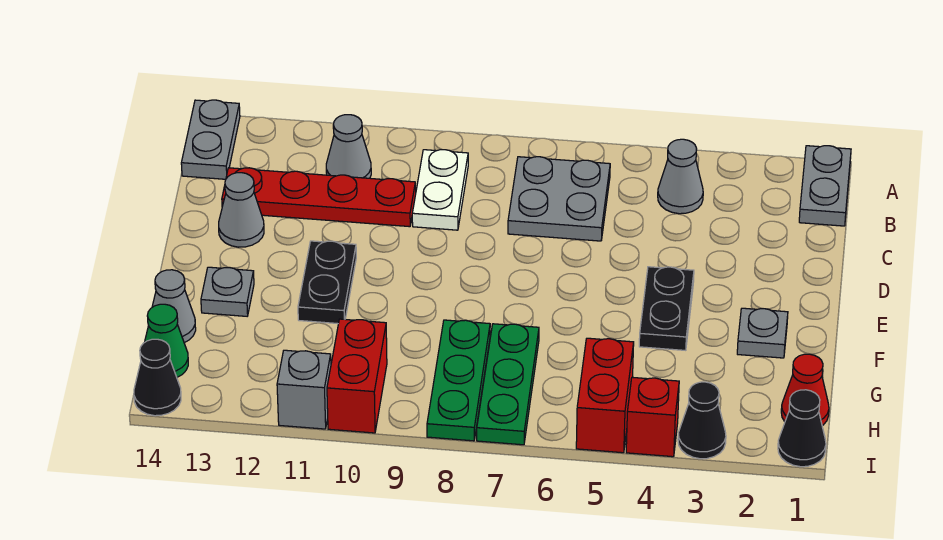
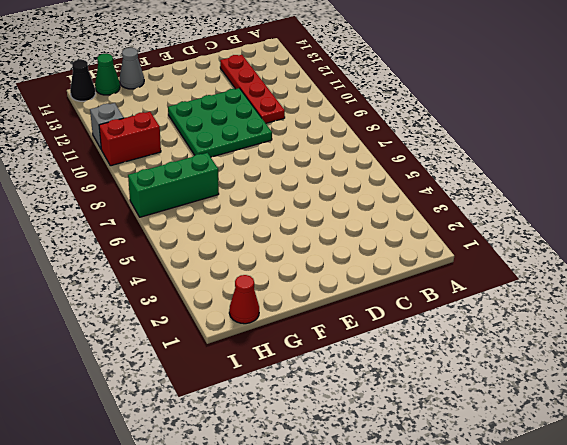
green 3x3 plate [168,88,272,157] -> black 1x2 plate [298,241,356,324]
green 1x3 brick [128,153,219,217] -> green 1x3 plate [477,324,539,445]
none -> grey 1x2 plate [799,146,851,226]
none -> grey 1x2 plate [181,100,240,179]
none -> grey 1x1 cone [658,139,703,214]

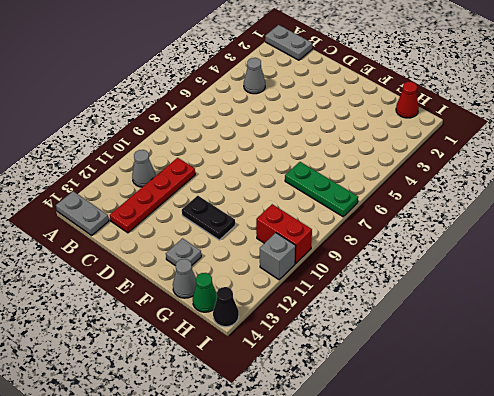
none -> grey 2x2 plate [508,157,610,241]
none -> white 1x2 plate [412,150,468,230]
none -> grey 1x1 cone [219,173,264,247]

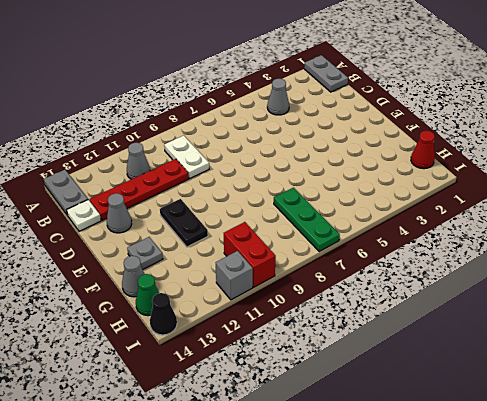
white 1x1 plate [67,200,101,231] -> none
none -> grey 2x2 plate [508,157,610,241]
none -> black 1x2 plate [639,267,694,350]
none -> grey 1x1 plate [737,308,788,358]

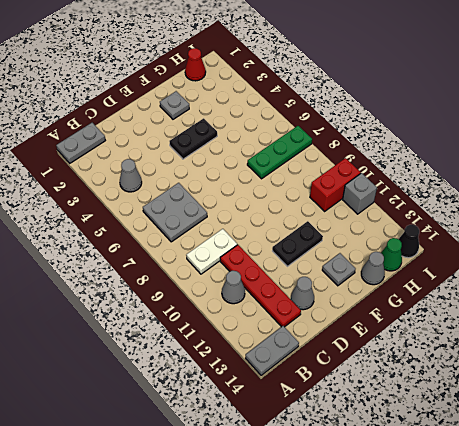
none -> green 1x3 plate [427,320,490,441]
none -> red 1x2 brick [576,338,634,453]
none -> black 1x1 cone [778,390,826,467]

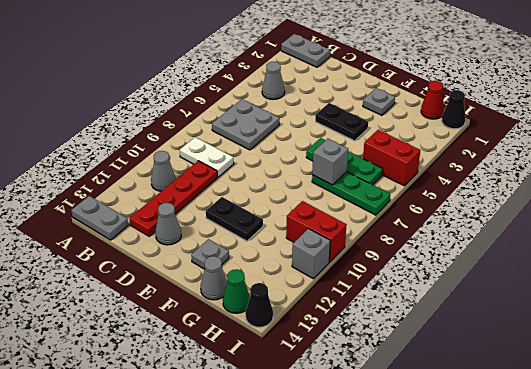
green 1x3 plate [306,138,383,185] -> green 1x3 plate moved to [427,320,490,441]
grey 1x1 brick [312,139,348,185] -> none
none -> black 1x1 cone [678,382,726,459]
none -> red 1x1 brick [626,377,679,457]

